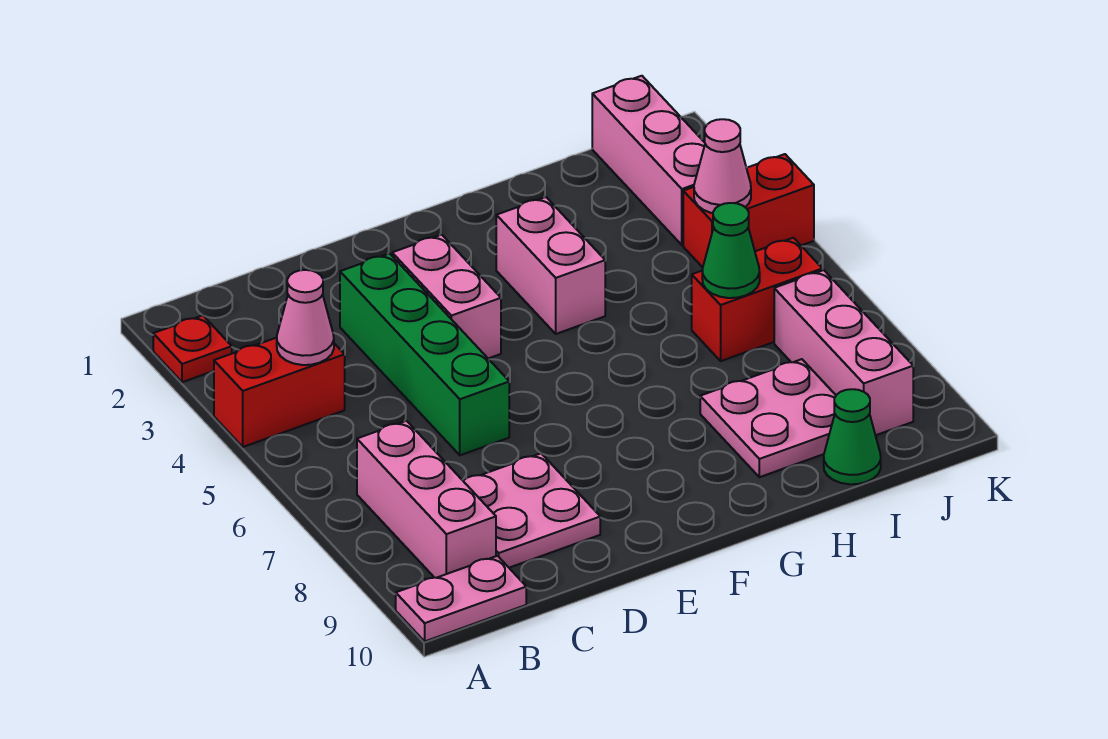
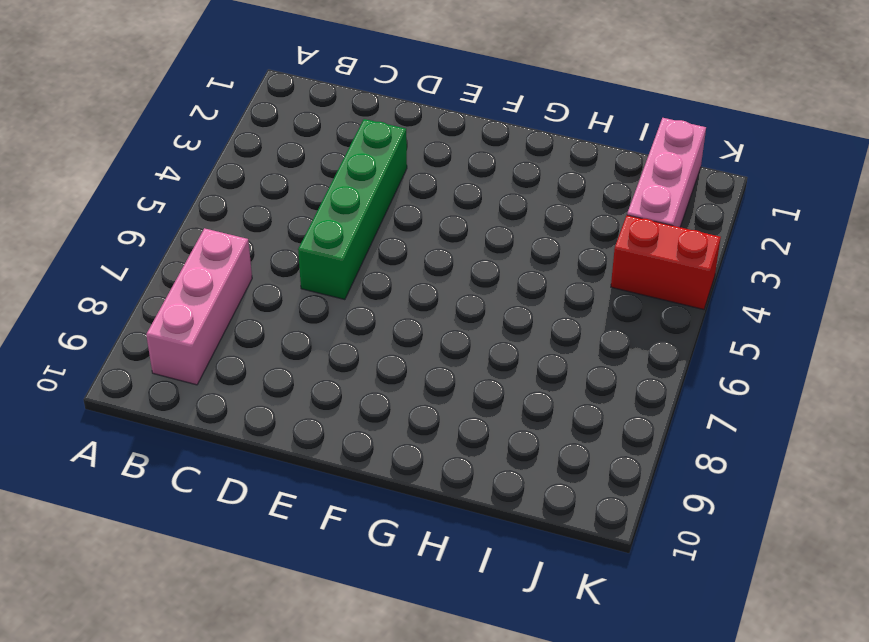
none -> red 1x1 plate [153,315,232,382]
none -> red 1x2 brick [214,338,345,447]
none -> pink 1x2 plate [396,556,526,641]

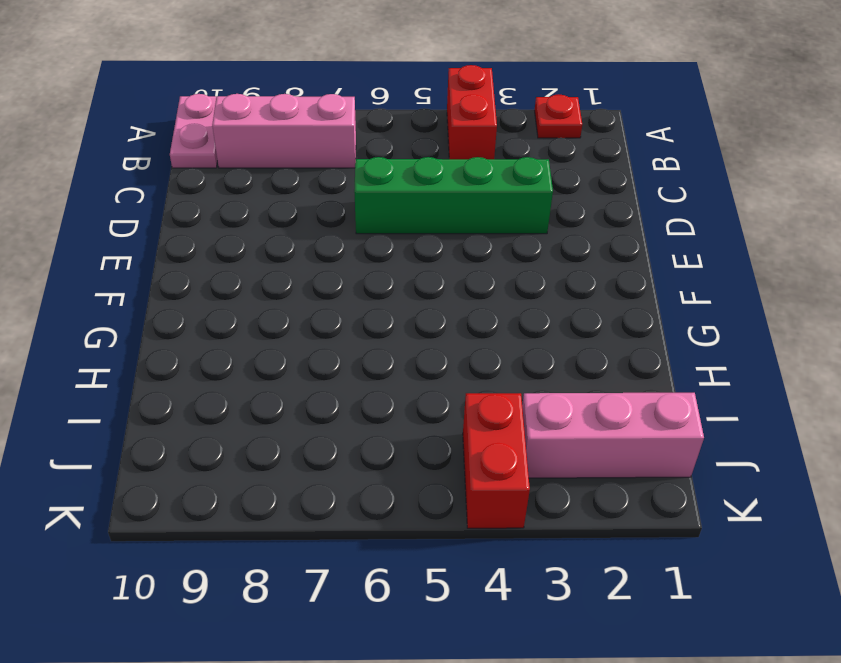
none -> pink 2x2 plate [463,453,600,568]
none -> pink 1x2 brick [392,235,501,358]
none -> pink 1x2 brick [496,197,605,334]

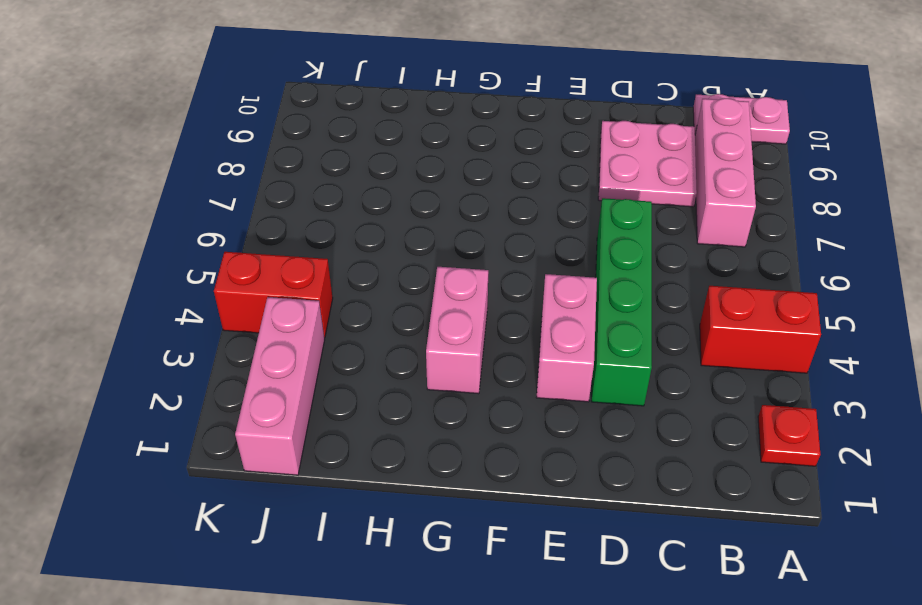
none -> pink 2x2 plate [700,359,836,477]
none -> red 1x2 brick [692,238,822,361]
none -> green 1x1 cone [824,389,881,484]

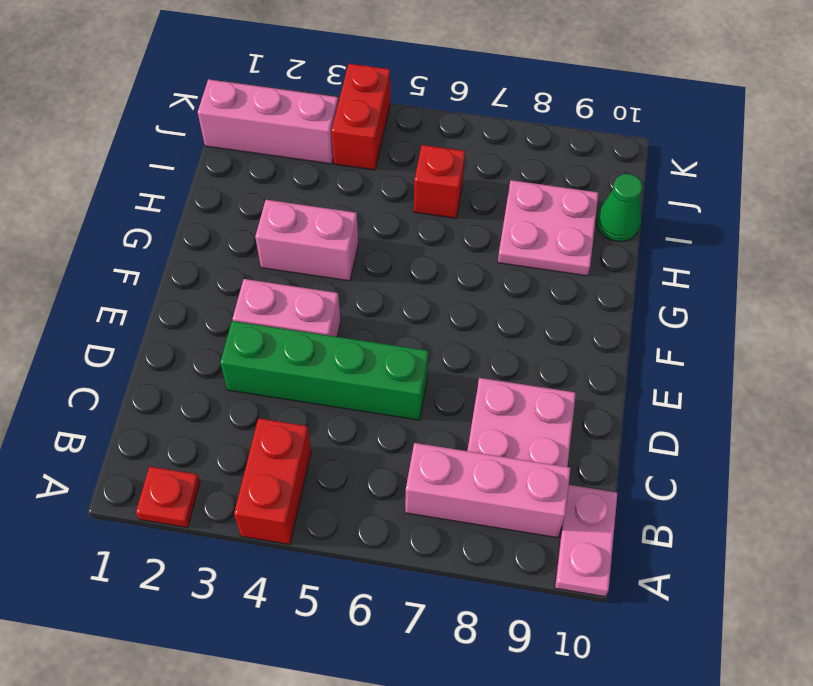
red 1x1 brick [414,145,465,218] -> red 1x2 brick [692,238,822,361]
none -> pink 1x3 brick [774,270,913,435]
none -> pink 1x1 cone [277,270,334,365]
none -> green 1x1 cone [702,203,760,298]

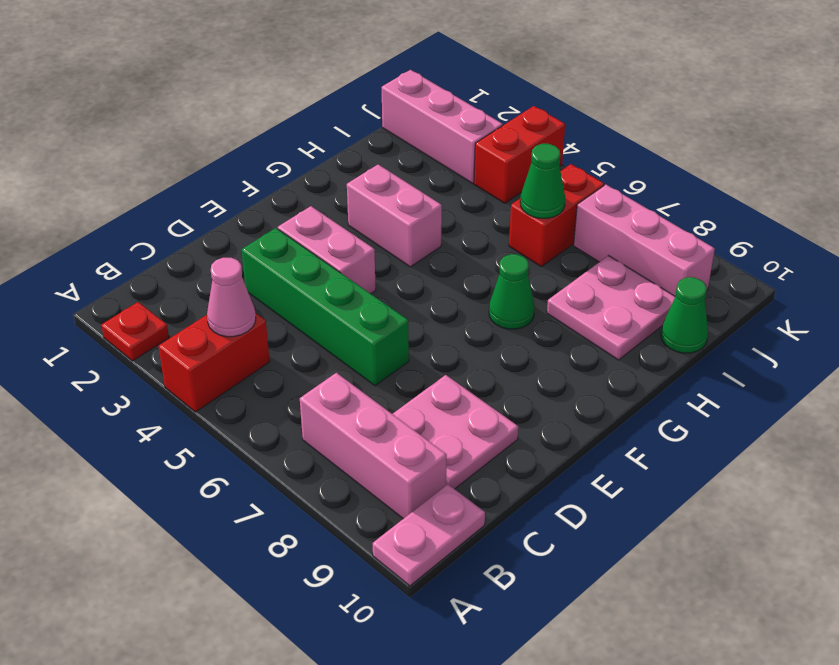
green 1x1 cone [489,254,535,329] -> none
none -> pink 1x1 cone [694,119,751,213]

